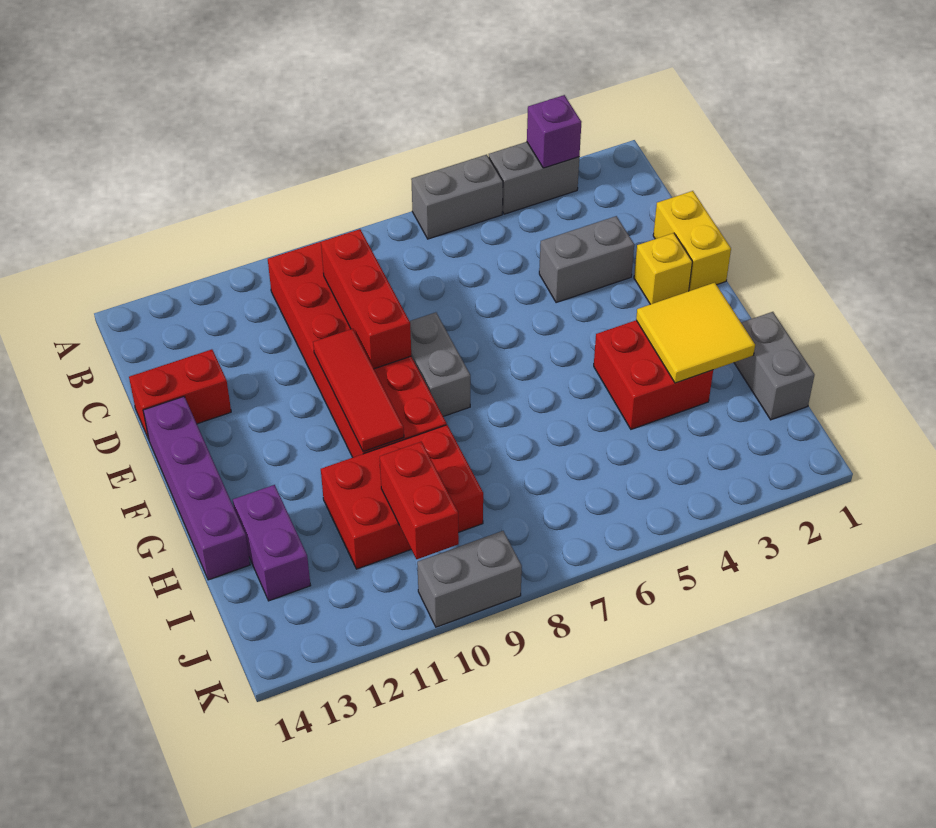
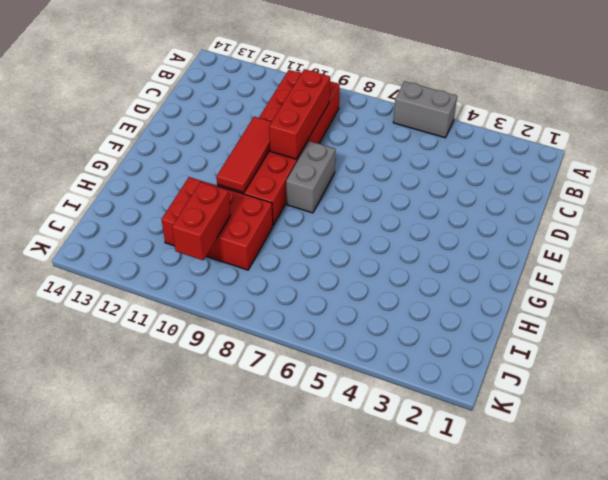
none -> grey 1x2 brick [489,142,579,214]
none -> yellow 1x2 brick [653,191,731,291]
none -> grey 1x2 brick [539,216,634,303]

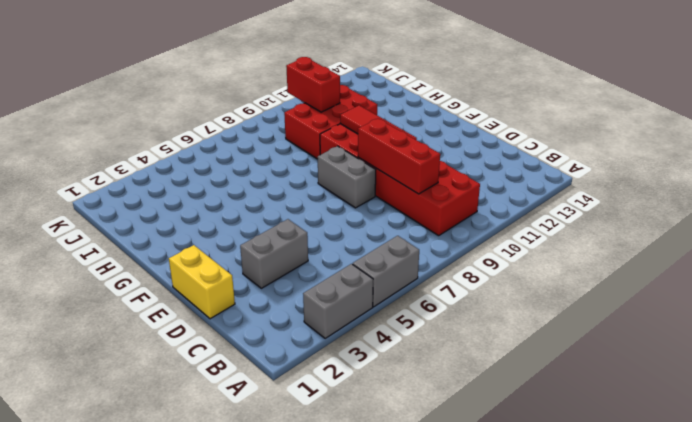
none -> red 1x2 brick [129,349,231,439]
none -> yellow 1x1 brick [634,233,692,304]
none -> purple 1x4 brick [143,397,250,580]

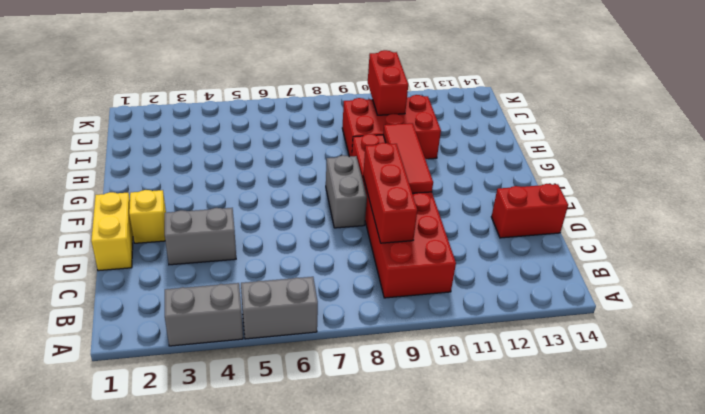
none -> purple 1x4 brick [143,397,250,580]
none -> red 2x2 brick [594,320,713,429]
none -> grey 1x2 brick [734,312,814,420]

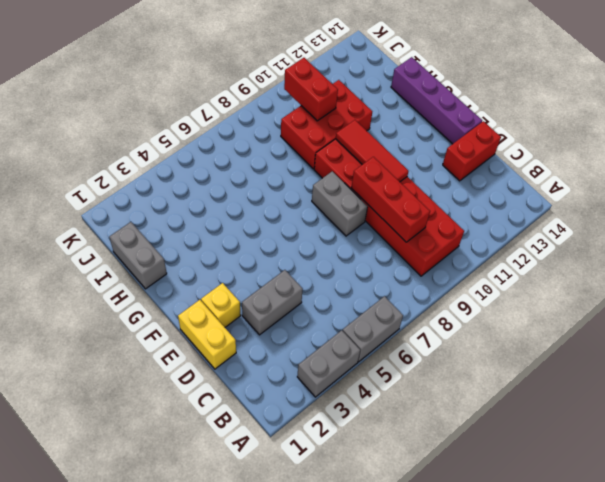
none -> red 2x2 brick [594,320,713,429]
none -> purple 1x2 brick [233,485,311,601]
none -> grey 1x2 brick [417,531,522,627]

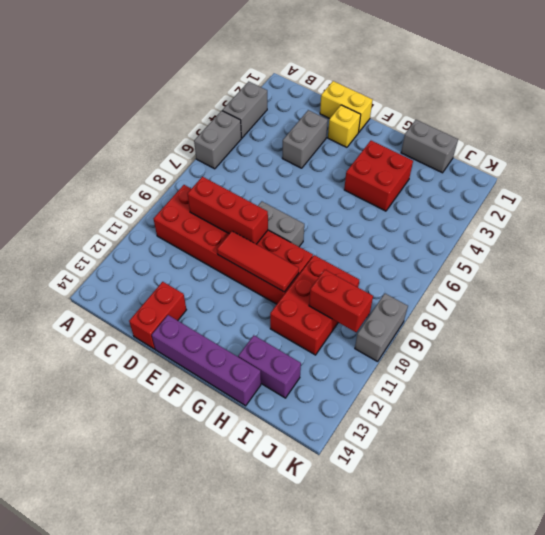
none -> purple 1x1 brick [527,95,581,168]
none -> yellow 2x2 tile [636,283,755,383]

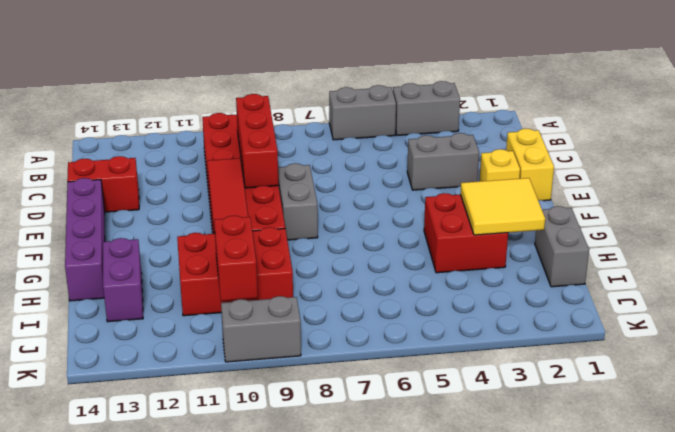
none -> purple 1x1 brick [527,95,581,168]

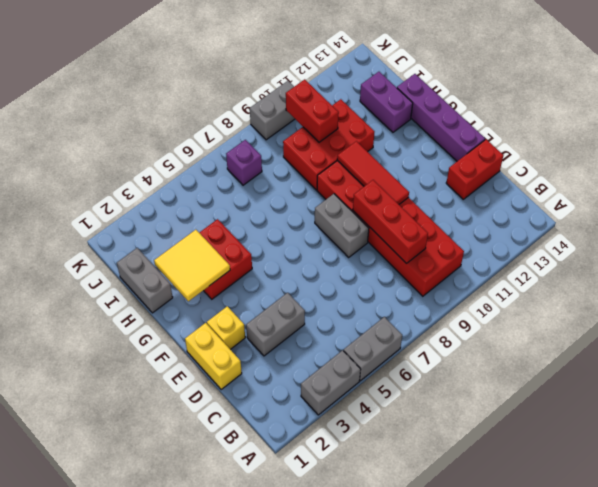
purple 1x1 brick [226,140,262,185] -> purple 1x1 brick moved to [527,95,581,168]

